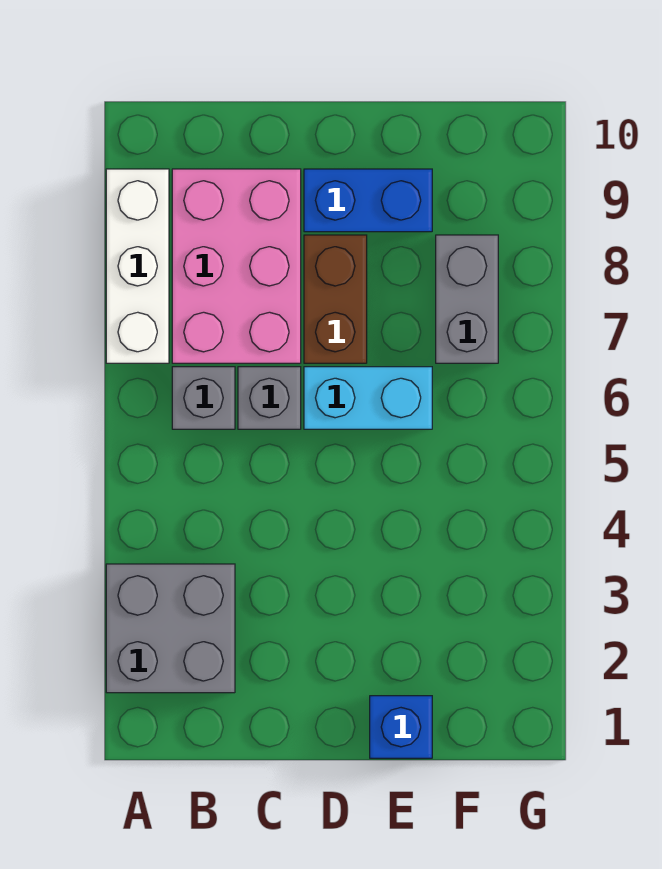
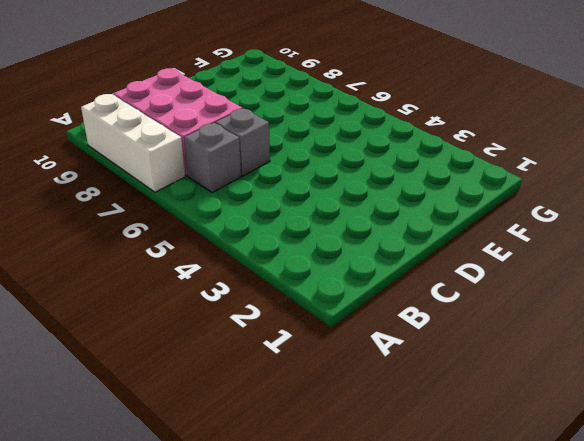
none -> grey 2x2 brick [106,564,235,693]
none -> cyan 1x2 brick [304,367,432,429]

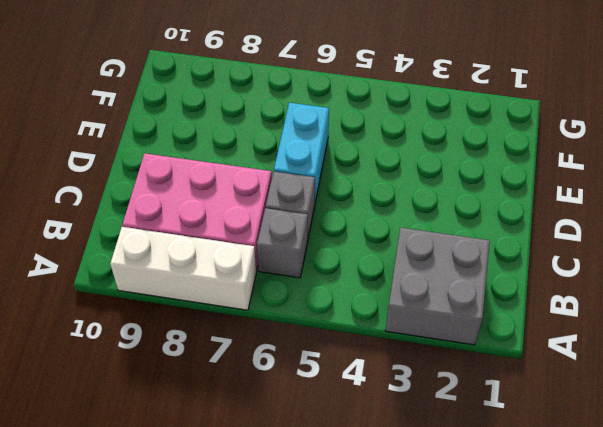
none -> brown 1x2 brick [304,235,367,363]
none -> blue 1x2 brick [304,169,432,232]

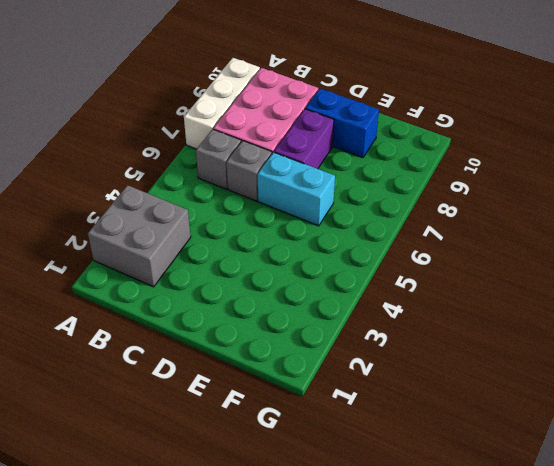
purple 1x2 brick [274,109,334,169] -> brown 1x2 brick [304,235,367,363]
none -> blue 1x1 brick [370,696,432,758]
none -> grey 1x2 brick [436,235,498,363]

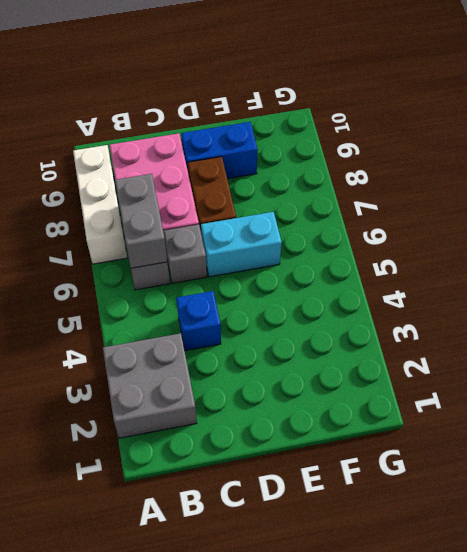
grey 1x2 brick [115,174,167,268] -> grey 1x2 brick moved to [436,235,498,363]
blue 1x1 brick [176,291,221,351] -> blue 1x1 brick moved to [370,696,432,758]

